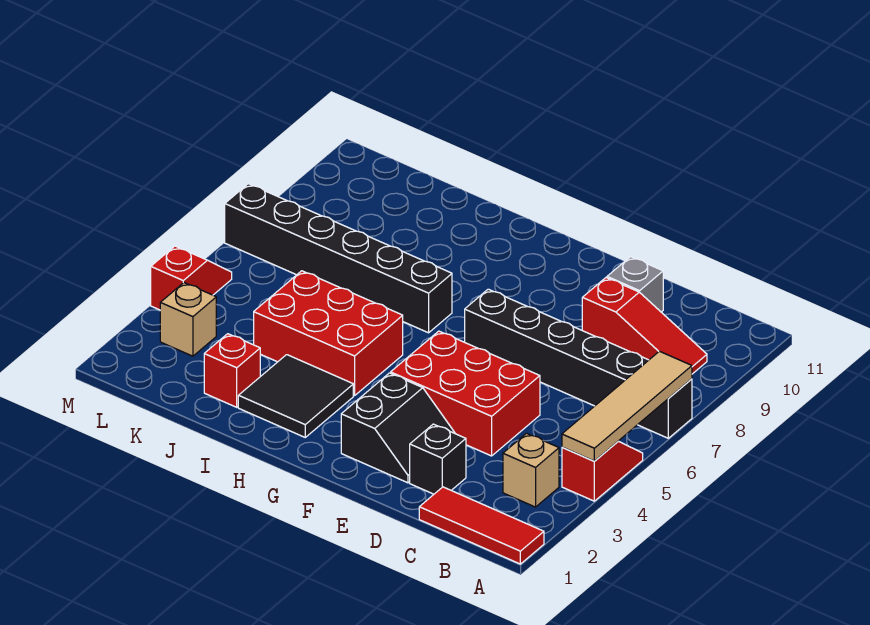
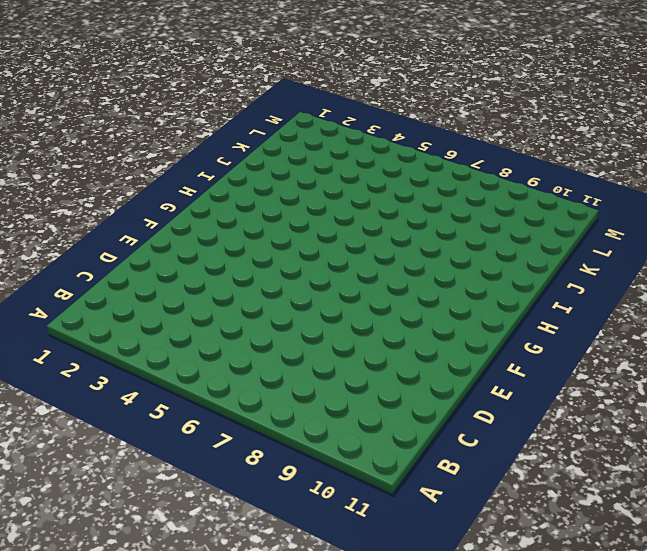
none -> red 1x3 tile [419,487,544,564]
none -> red 1x2 slope [562,441,643,501]
none -> black 1x6 brick [465,289,692,438]

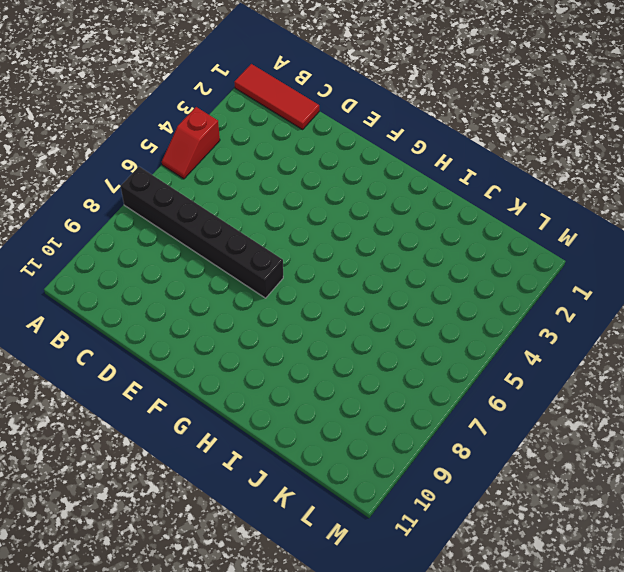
none -> tan 1x1 brick [503,433,559,507]
none -> red 1x3 slope [582,278,707,374]
none -> black 1x1 brick [410,424,466,494]

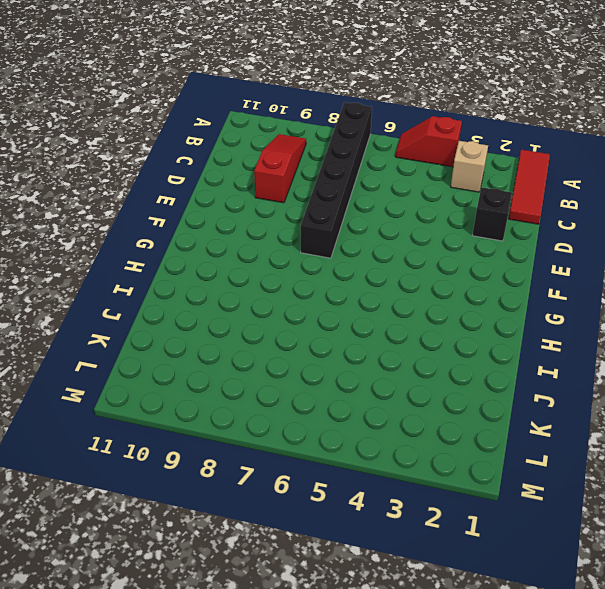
none -> red 2x3 brick [391,331,540,456]
none -> grey 1x1 brick [607,257,663,312]
none -> black 2x2 slope [341,373,455,483]

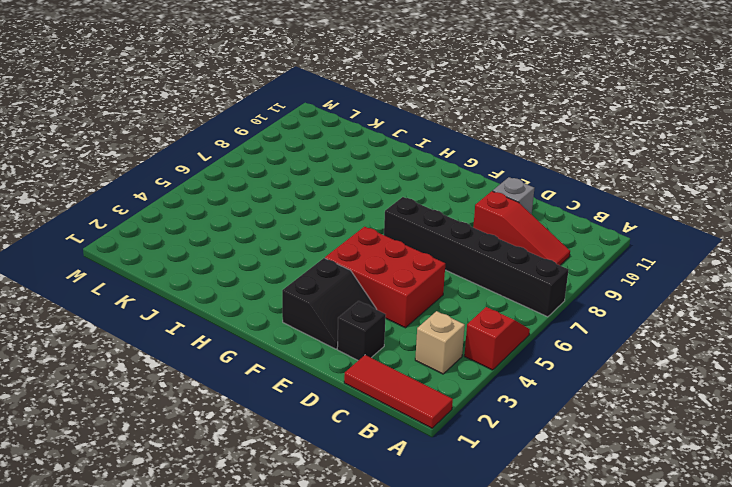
none -> black 2x2 tile [238,355,353,437]
none -> red 2x3 brick [254,271,403,396]
none -> black 1x6 brick [225,184,452,333]

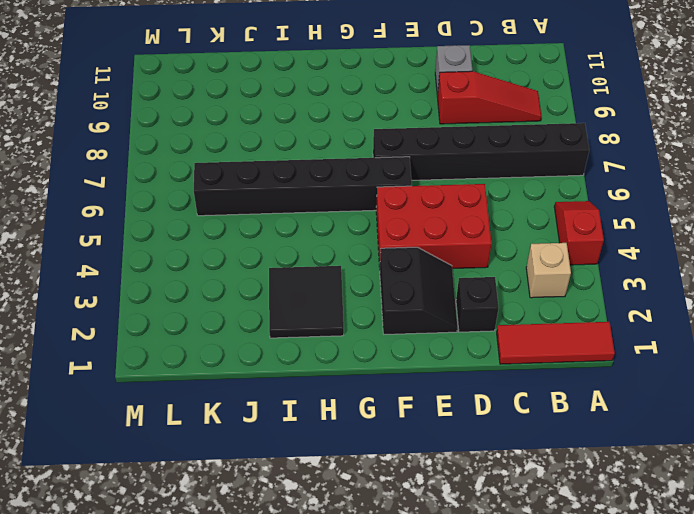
black 1x6 brick [194,157,412,216] -> black 1x6 brick moved to [225,184,452,333]
none -> red 2x3 brick [254,271,403,396]
none -> red 1x1 brick [204,334,260,407]
none -> tan 1x1 brick [160,283,216,356]

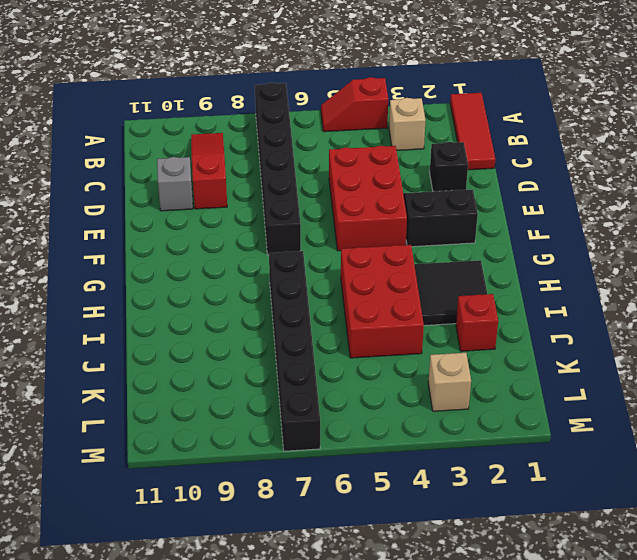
none -> red 1x2 slope [151,246,232,310]
none -> tan 1x4 tile [562,351,692,461]

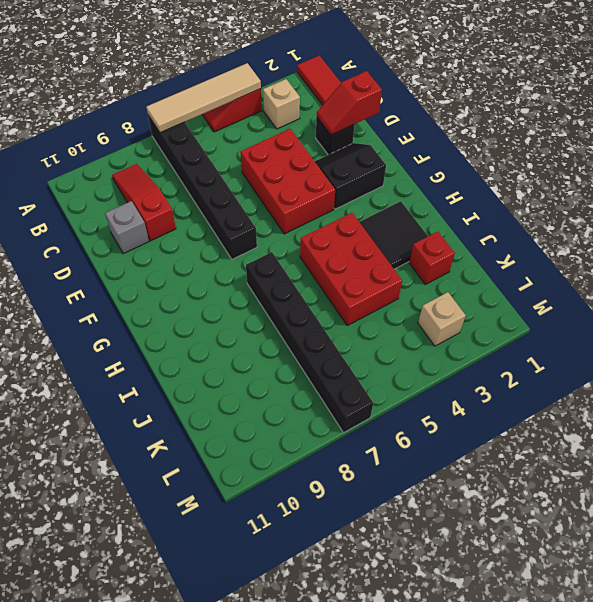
red 1x2 slope [317,71,382,135] -> red 1x2 slope moved to [151,246,232,310]

